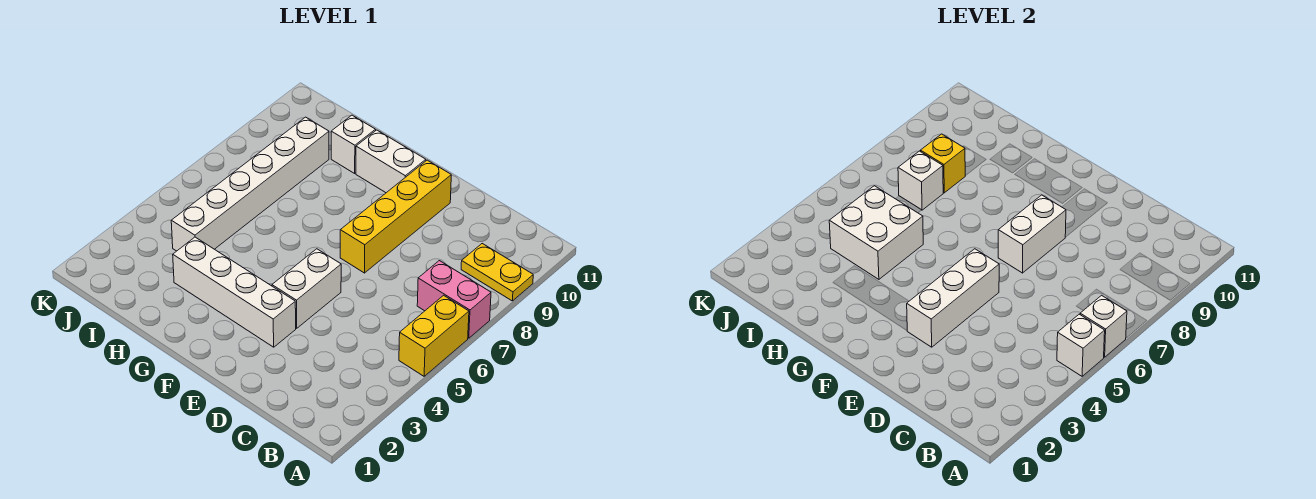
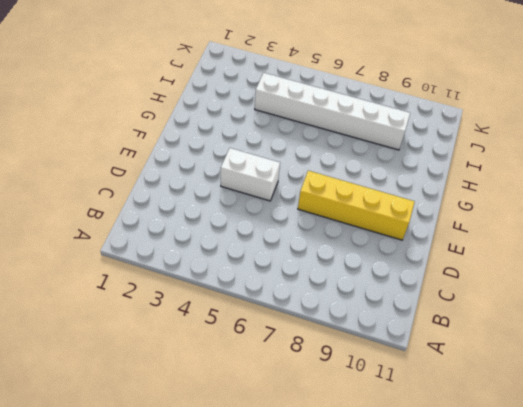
none -> yellow 1x2 brick [399,295,469,376]
none -> pink 1x2 brick [417,261,491,338]
none -> yellow 1x2 plate [461,244,533,301]

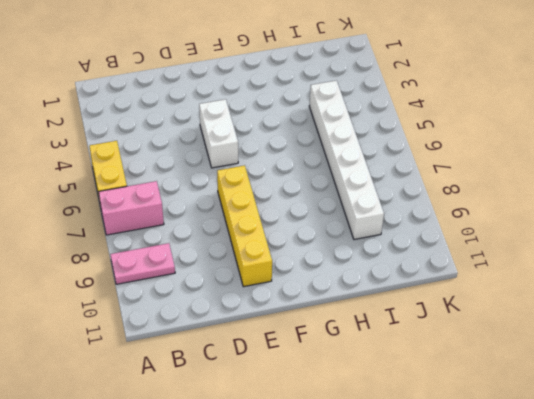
pink 1x2 plate [110,243,175,284] -> yellow 1x2 plate [461,244,533,301]
none -> white 1x4 brick [173,237,296,347]
none -> white 1x2 brick [356,130,426,193]
none -> white 1x1 brick [331,115,376,173]

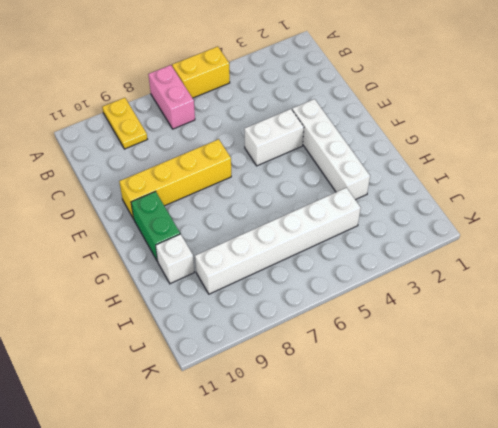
green 1x2 brick [131,191,180,261] -> white 1x2 brick [356,130,426,193]
none -> white 1x1 brick [1057,314,1105,376]
none -> white 1x1 brick [1080,295,1127,357]
none -> white 1x3 brick [907,249,999,347]

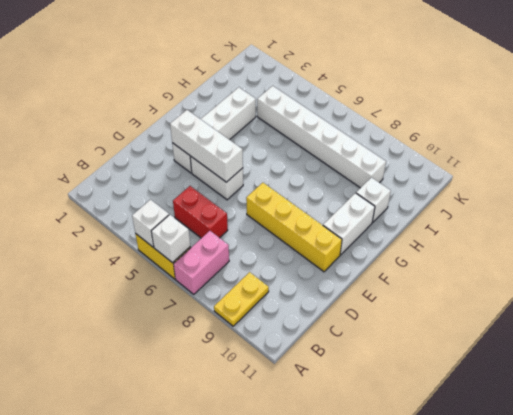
red 1x2 brick [173,186,228,238] -> none
none -> white 1x2 brick [998,195,1066,273]
none -> white 2x2 brick [829,186,923,279]
none -> white 1x1 brick [898,151,943,210]

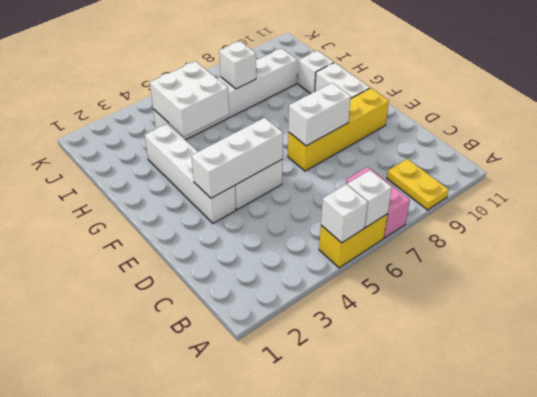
none -> yellow 1x1 brick [920,134,965,193]

